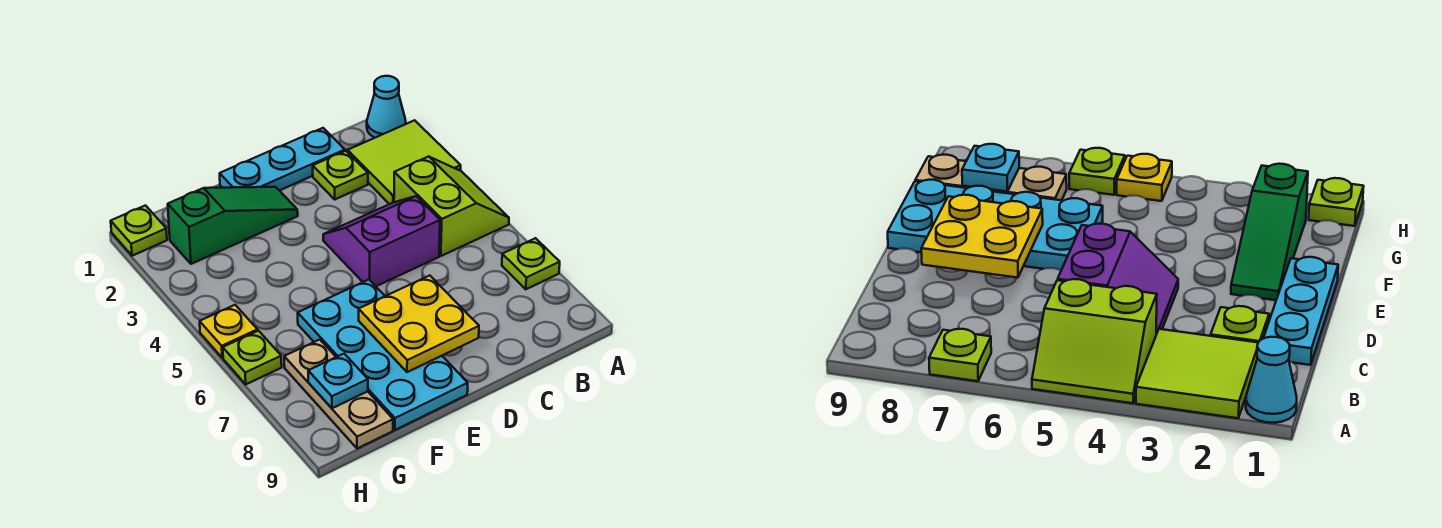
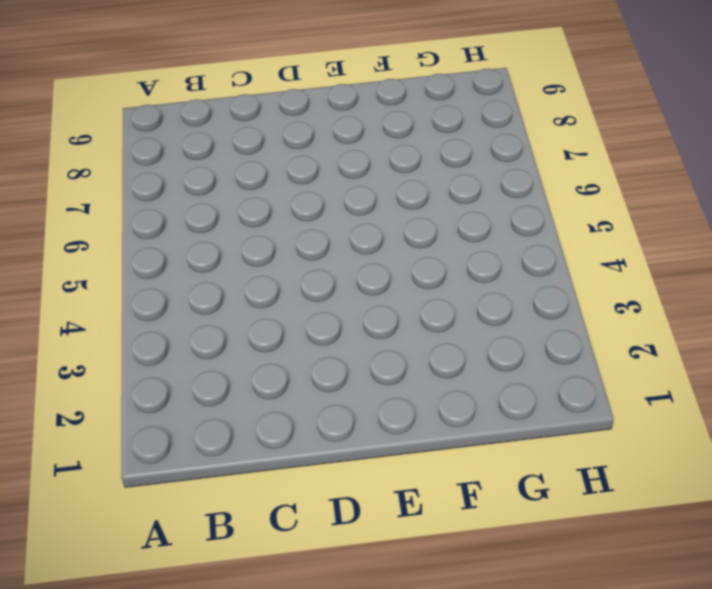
none -> cyan 1x1 cone [367,76,406,138]
none -> lime 2x2 tile [348,120,461,204]
none -> lime 2x2 slope [394,157,509,256]

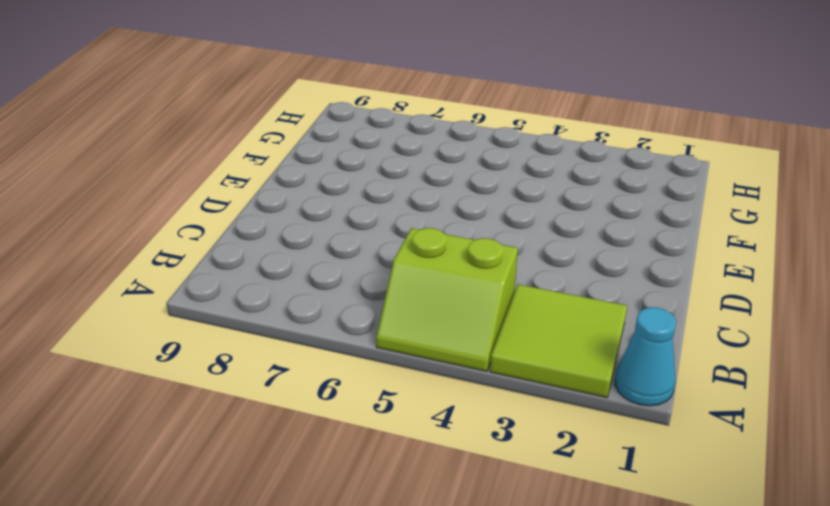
none -> lime 1x1 plate [502,238,560,289]
none -> cyan 1x3 plate [220,128,345,191]
none -> lime 1x1 plate [313,151,368,199]

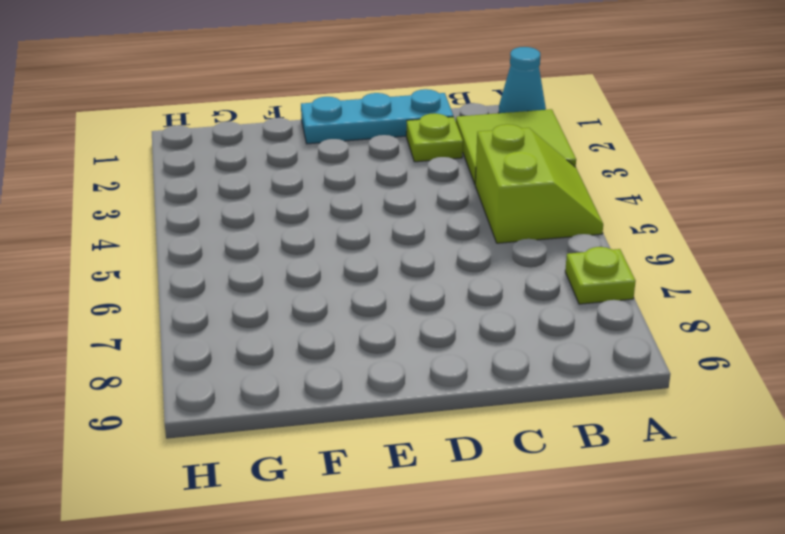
none -> purple 2x2 slope [323,196,440,286]
none -> green 1x3 slope [168,187,298,264]
none -> cyan 2x4 plate [298,280,468,430]

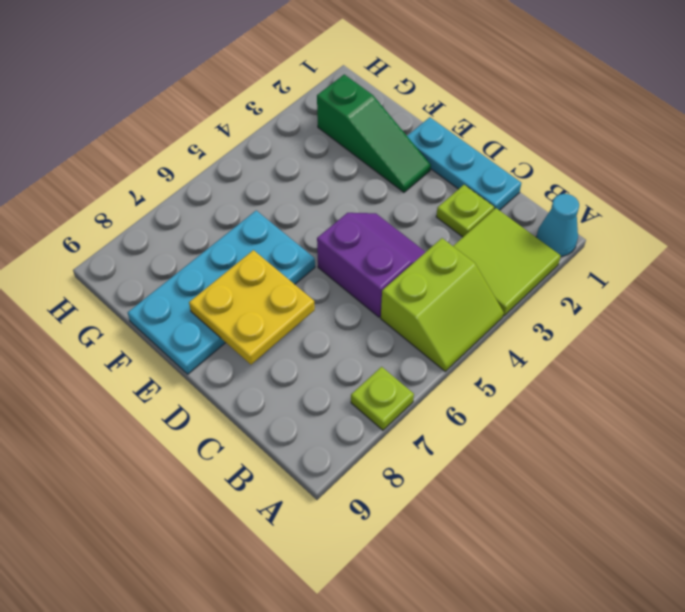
none -> tan 1x3 plate [284,340,393,449]
none -> lime 1x1 plate [111,205,167,256]
none -> yellow 1x1 plate [200,305,258,358]

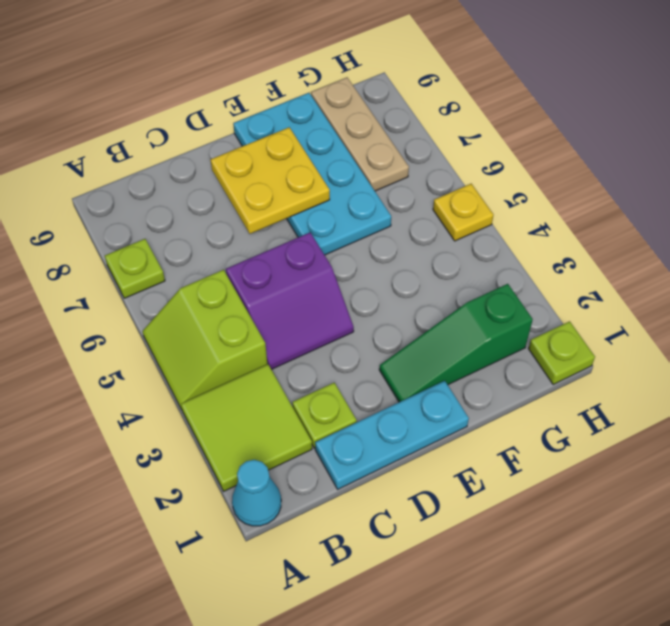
none -> lime 1x1 plate [223,331,282,384]
none -> cyan 1x1 plate [308,354,368,408]

